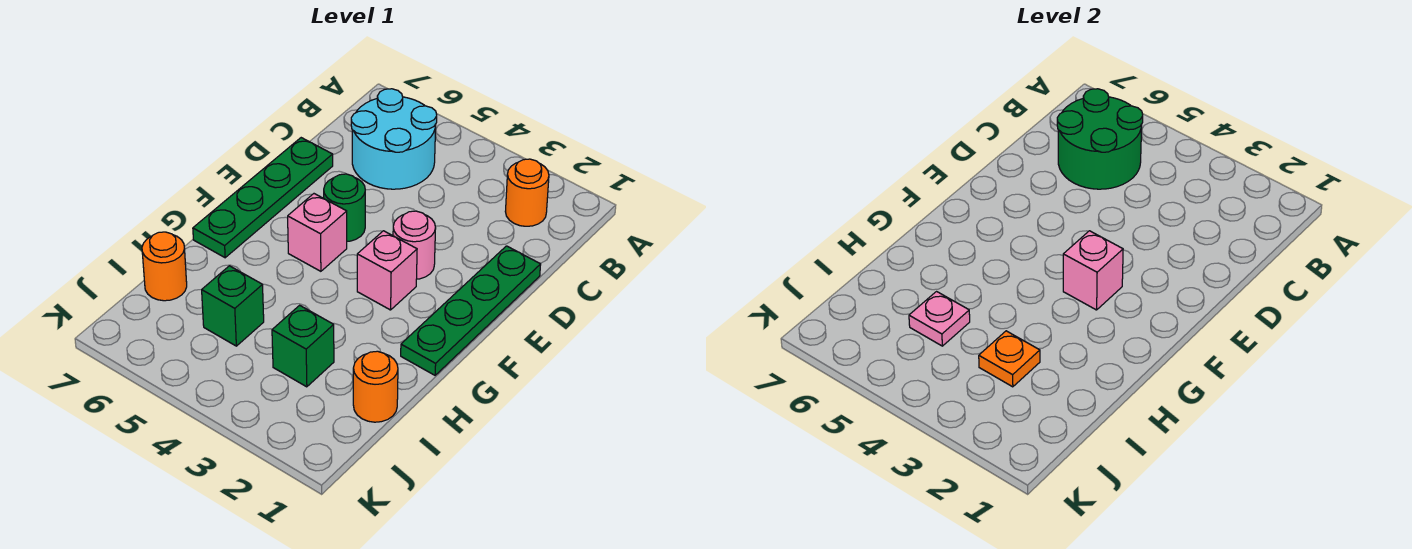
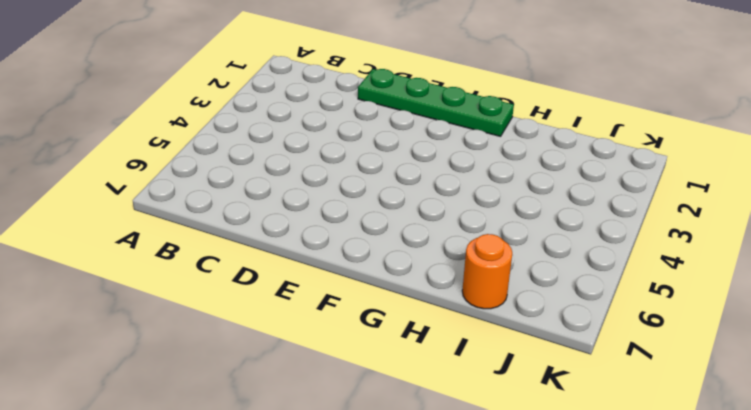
none -> orange 1x1 round brick [505,159,549,226]
none -> cyan 2x2 round brick [351,89,437,189]
none -> green 1x4 plate [193,138,333,258]

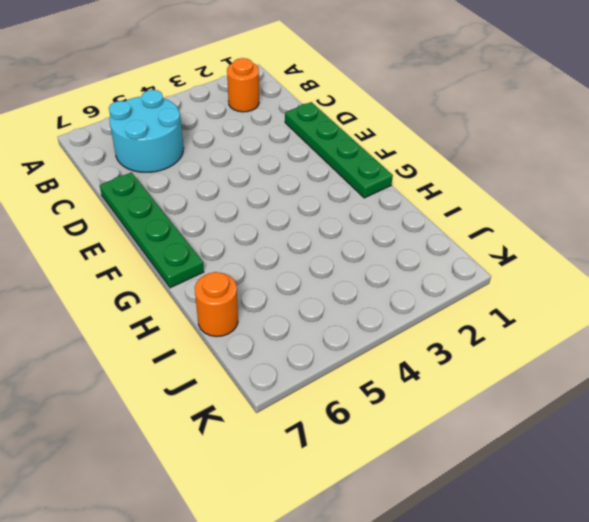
none -> pink 1x1 round brick [393,211,436,279]
none -> green 1x1 round brick [324,174,365,241]
none -> pink 1x1 brick [357,231,417,310]

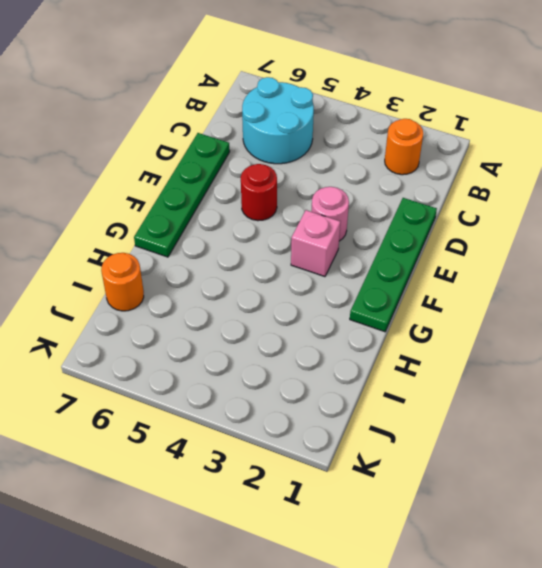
red 1x1 round brick [241,164,277,221] -> green 1x1 round brick [324,174,365,241]
none -> pink 1x1 brick [288,194,347,271]
none -> orange 1x1 round brick [353,351,398,422]
none -> green 1x1 brick [272,305,334,387]

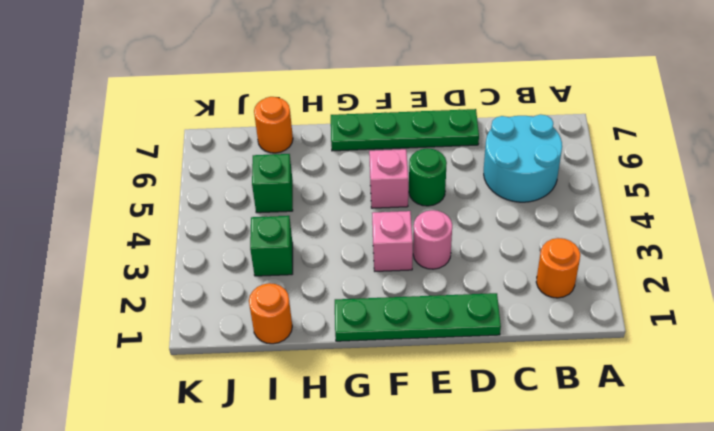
none -> green 2x2 round brick [1057,89,1143,189]
none -> pink 1x1 brick [1063,231,1123,310]
none -> orange 1x1 plate [979,331,1040,387]

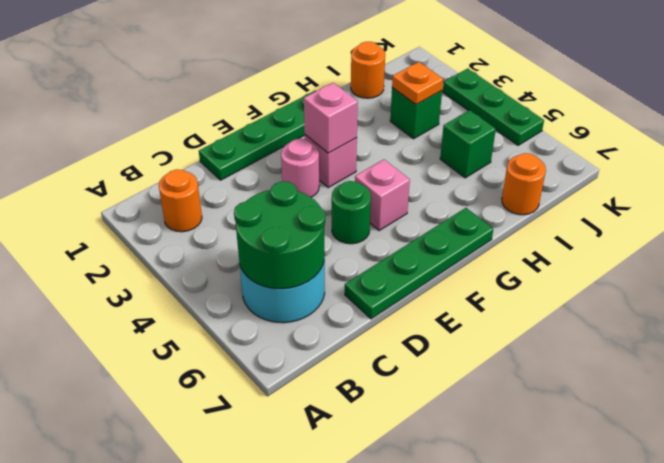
green 1x3 plate [443,68,544,145] -> none
none -> pink 1x1 plate [909,292,970,346]

